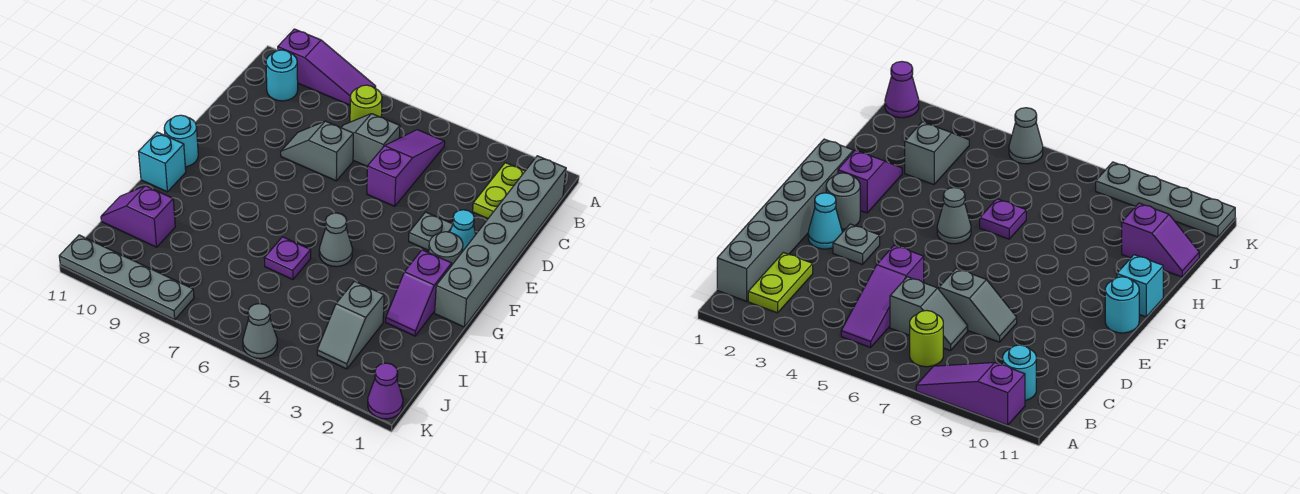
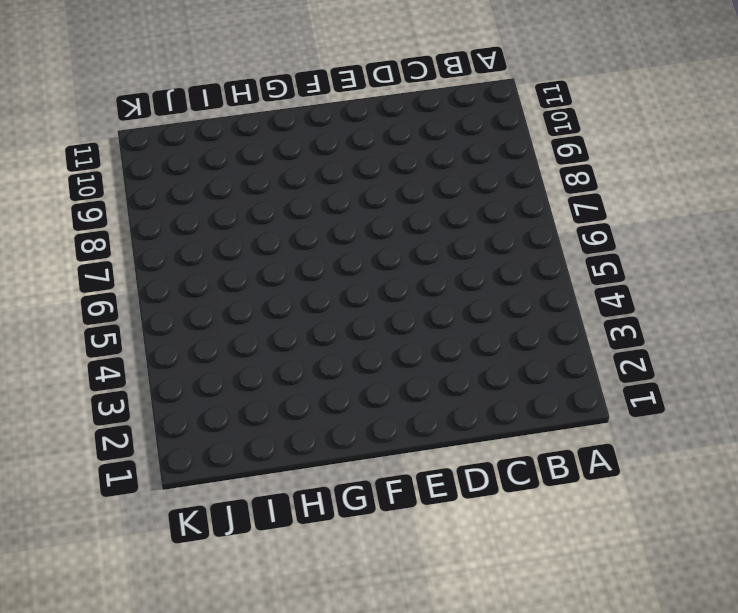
none -> purple 1x3 slope [278,29,376,105]
none -> grey 1x6 brick [435,156,566,327]
none -> lime 1x2 plate [473,163,525,219]

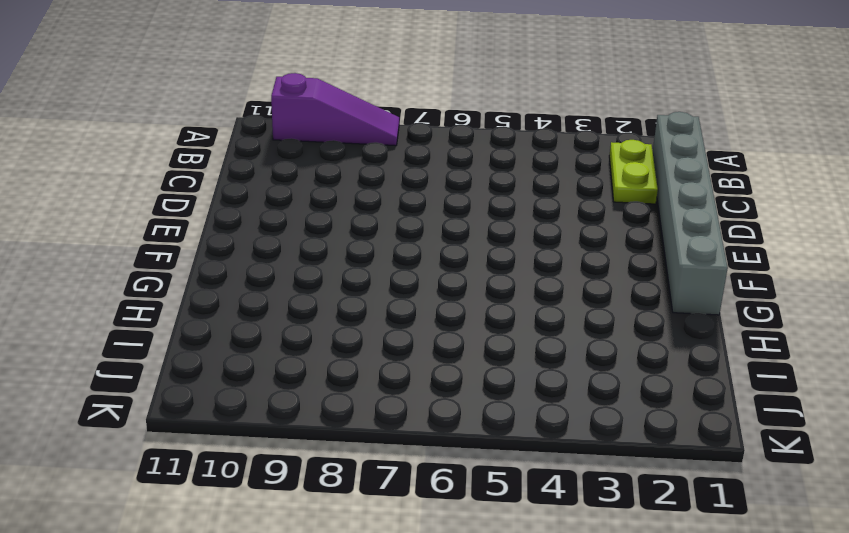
none -> purple 1x3 slope [367,130,445,206]
none -> lime 1x1 round brick [350,85,382,122]
none -> cyan 1x1 round brick [266,50,298,101]

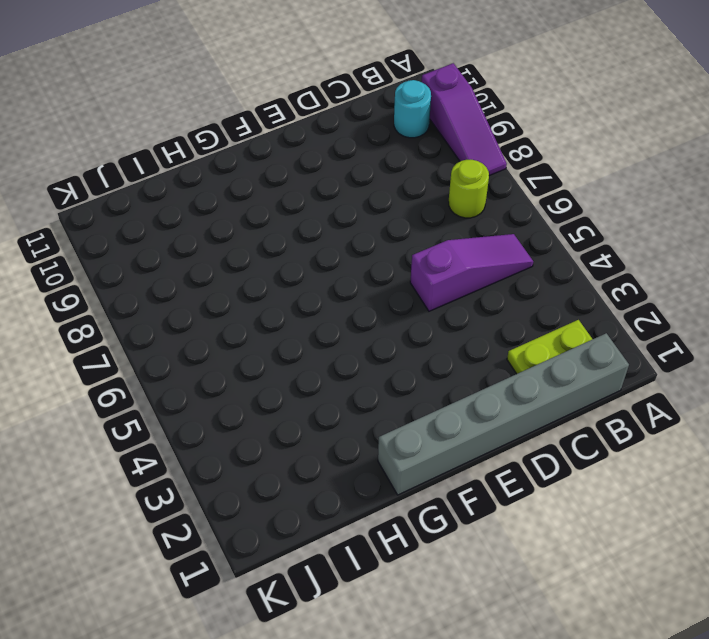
none -> grey 1x2 slope [341,114,400,166]
none -> grey 1x2 slope [281,121,353,181]
none -> cyan 1x1 cone [450,210,476,252]

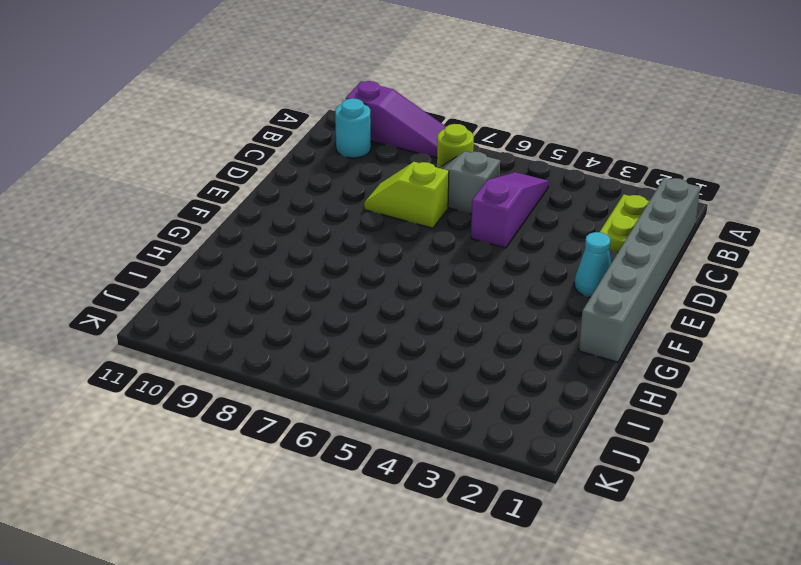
lime 1x2 slope [364,162,449,228] -> grey 1x2 slope [281,121,353,181]
none -> grey 1x1 plate [409,212,453,250]
none -> grey 1x1 round brick [429,232,463,265]
none -> cyan 1x1 round brick [164,115,198,167]

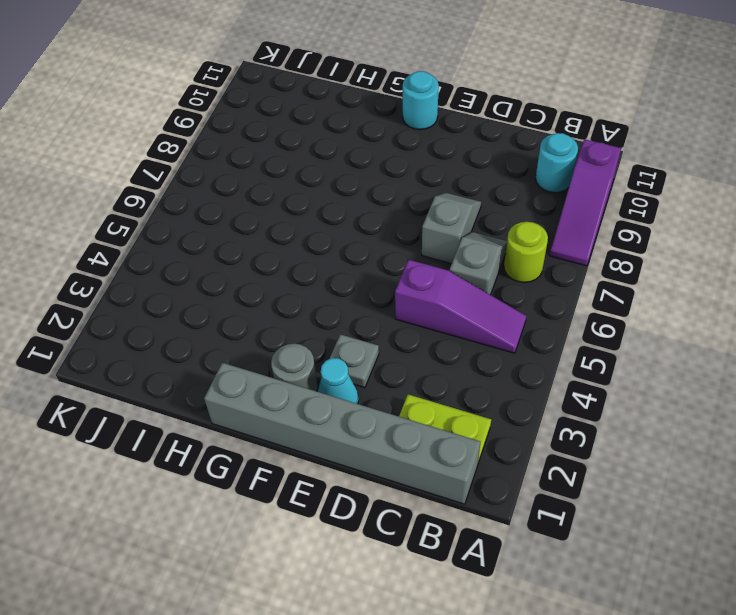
none -> purple 1x2 slope [386,250,452,336]
none -> grey 1x1 cone [319,213,353,267]
none -> cyan 1x1 brick [139,132,186,192]

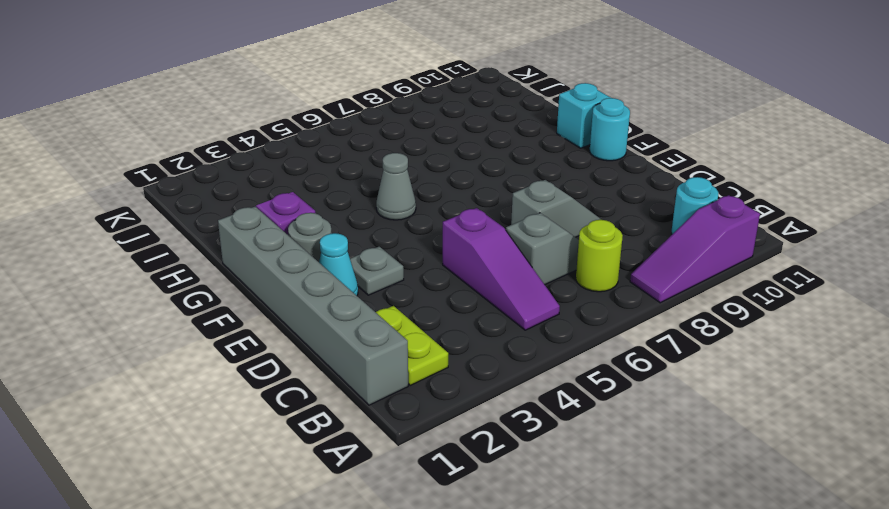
none -> purple 1x1 plate [264,237,311,280]
none -> grey 1x2 slope [317,281,384,369]
none -> purple 1x2 slope [101,186,175,247]

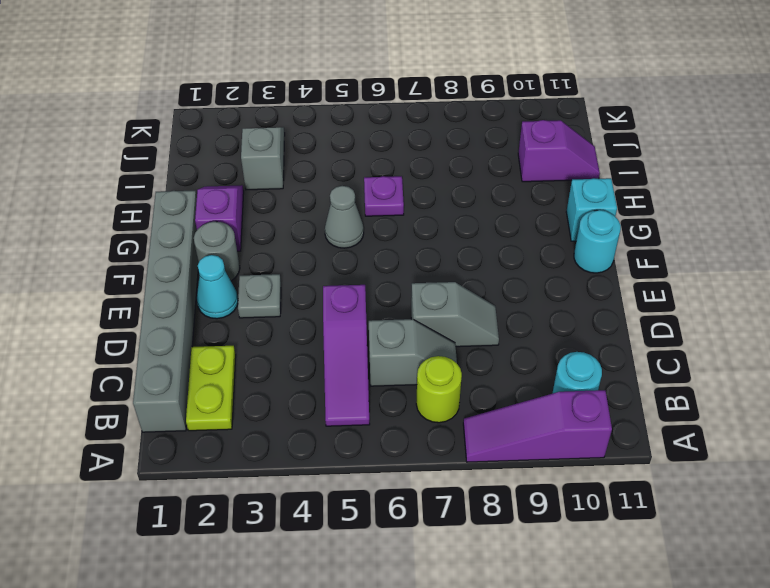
none -> purple 1x1 cone [368,363,403,419]
none -> grey 1x1 cone [243,304,277,358]
none -> grey 1x4 plate [59,235,194,320]

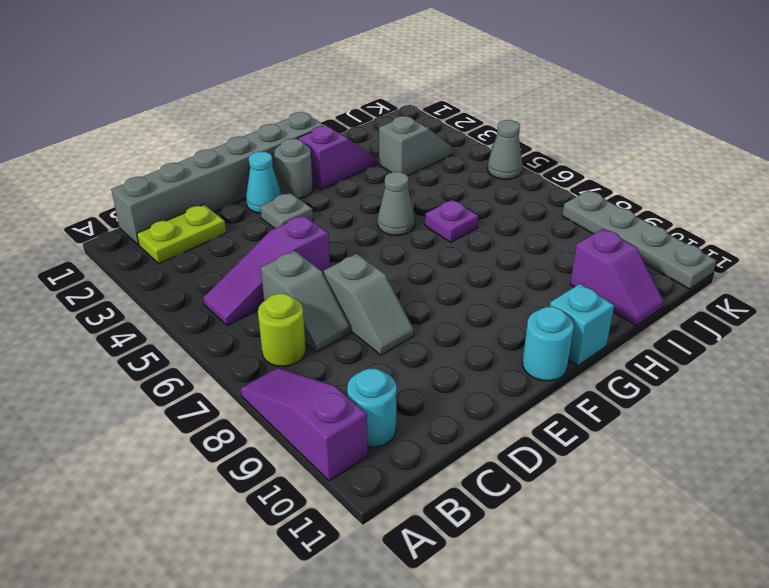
none -> purple 1x1 cone [368,363,403,419]

